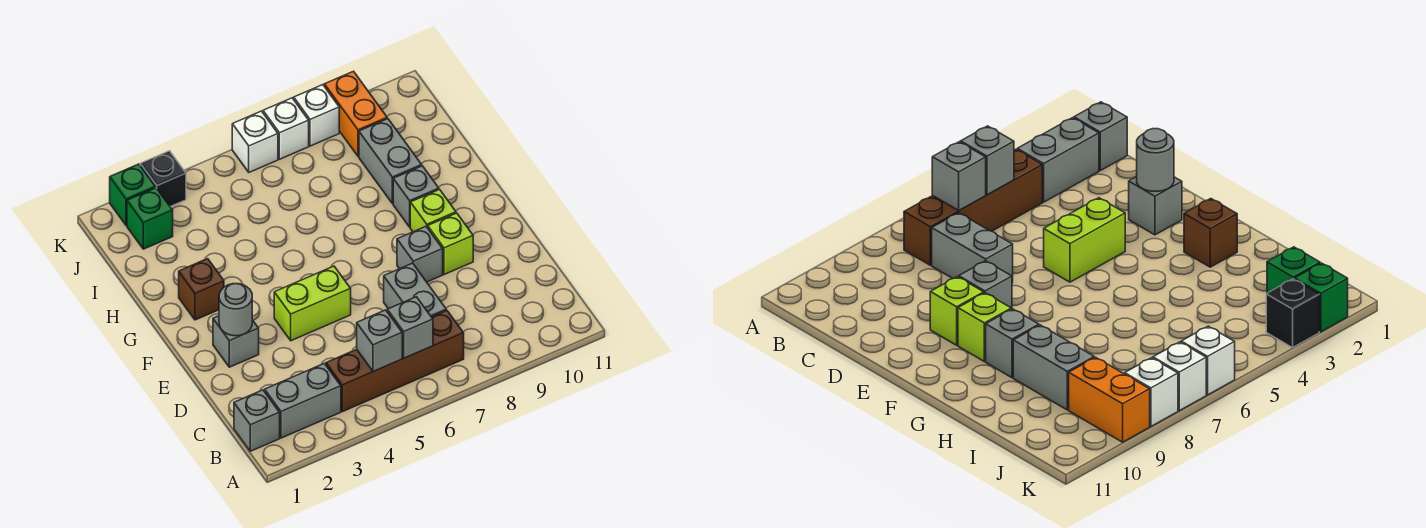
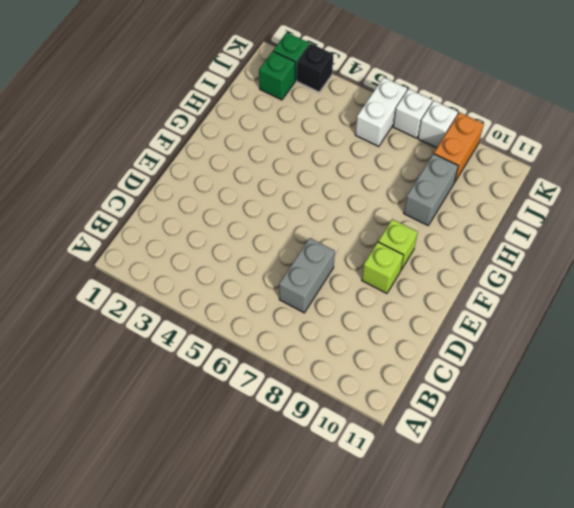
white 1x2 brick [355,77,407,146] -> white 1x1 brick [232,111,278,172]
none -> grey 1x1 brick [234,390,280,451]
none -> grey 1x2 brick [265,363,341,438]
none -> brown 1x4 brick [326,310,464,412]

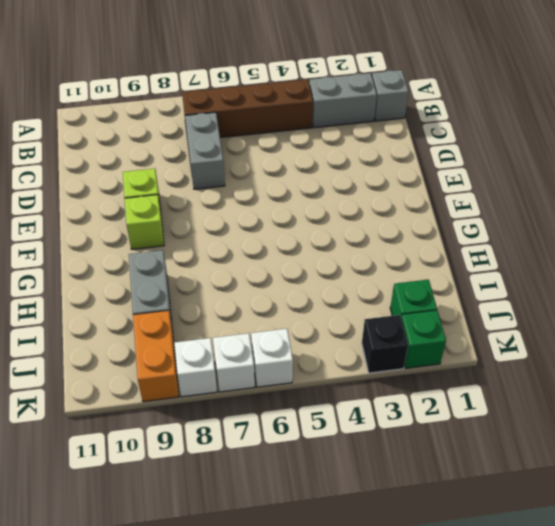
none -> grey 1x1 brick [213,316,259,367]
none -> lime 1x2 brick [274,266,351,341]
none -> grey 1x1 brick [397,226,443,282]

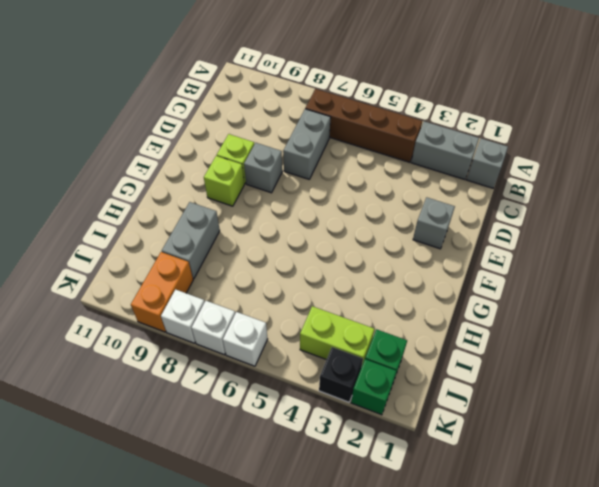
lime 1x2 brick [300,306,374,365] -> lime 1x2 brick moved to [274,266,351,341]
none -> brown 1x1 brick [179,259,224,320]
none -> grey 1x1 brick [393,166,439,227]
none -> grey 1x1 brick [357,310,402,372]

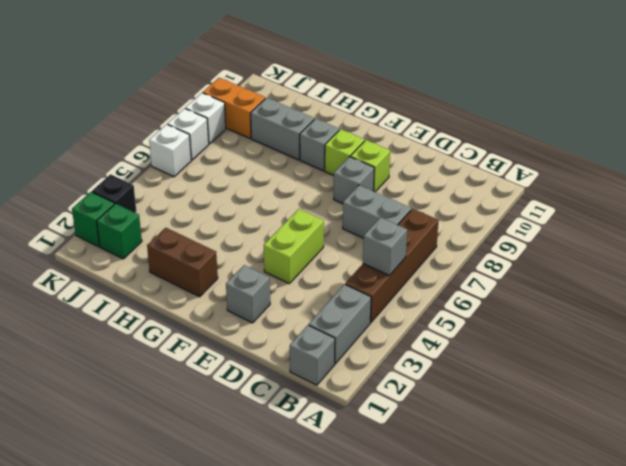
brown 1x2 brick [147,228,218,297] -> brown 1x1 brick [179,259,224,320]
none -> grey 1x1 brick [387,297,433,358]
none -> grey 1x1 round brick [219,284,252,336]

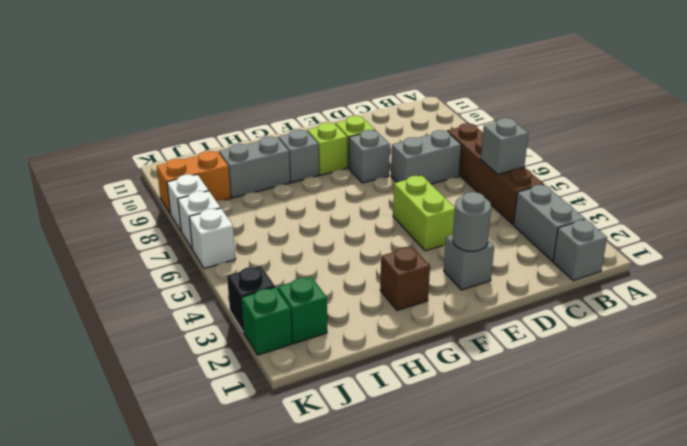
none -> grey 1x1 brick [387,297,433,358]

